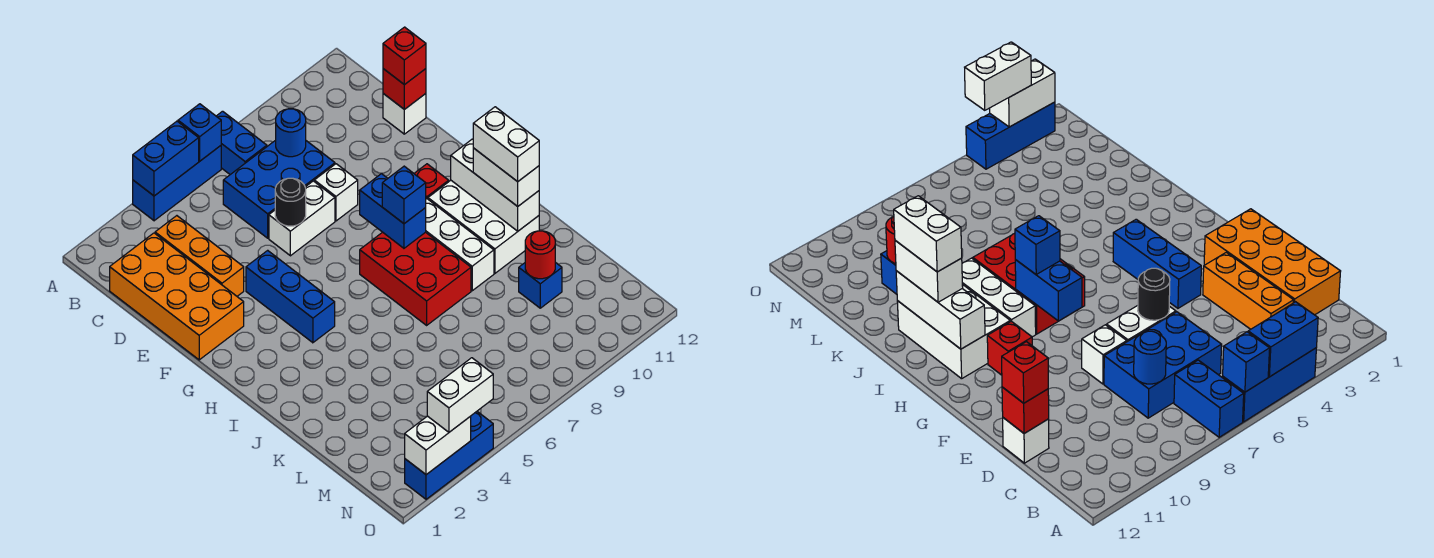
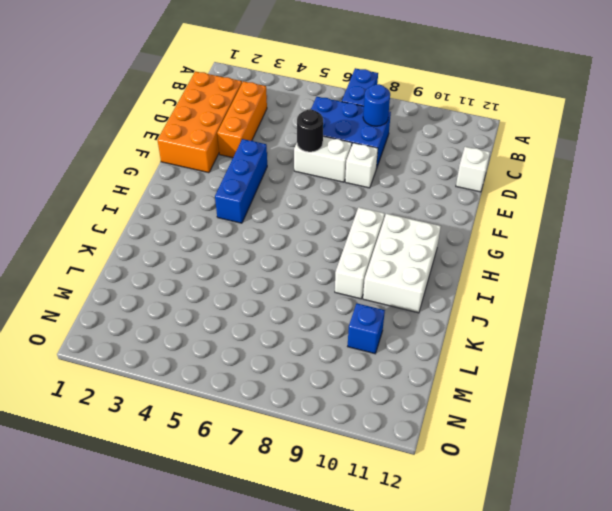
none -> blue 1x3 brick [133,146,221,221]
none -> red 1x1 brick [414,164,449,199]
none -> red 2x3 brick [360,232,471,325]

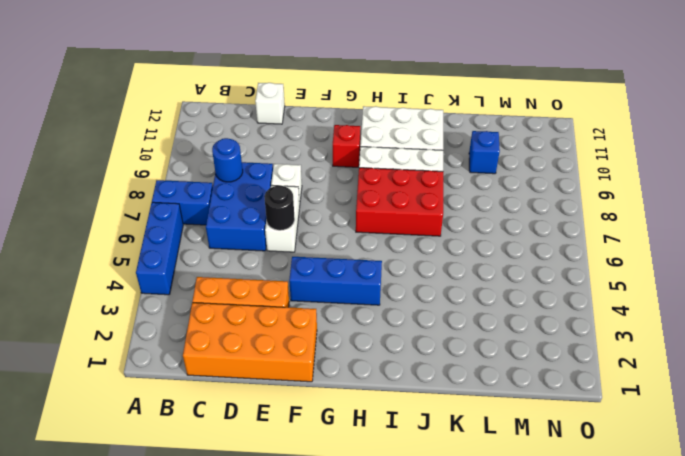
none -> blue 1x3 brick [405,412,493,499]
none -> blue 1x2 brick [133,121,199,196]
none -> blue 1x1 brick [178,104,221,161]

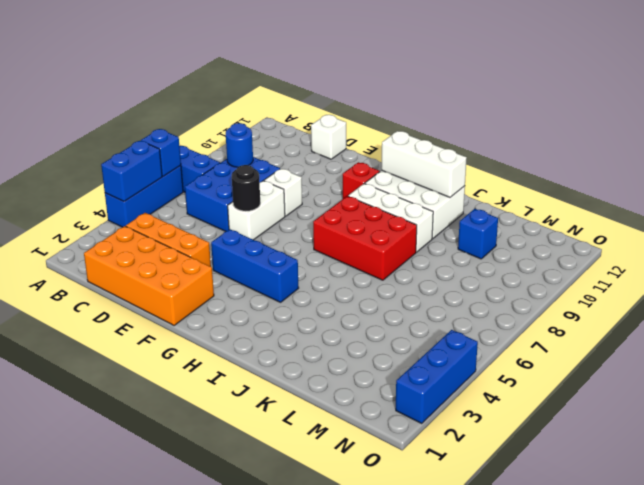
none -> red 1x1 brick [383,69,426,109]
none -> blue 1x2 brick [360,174,426,248]
none -> red 1x1 round brick [525,231,555,279]

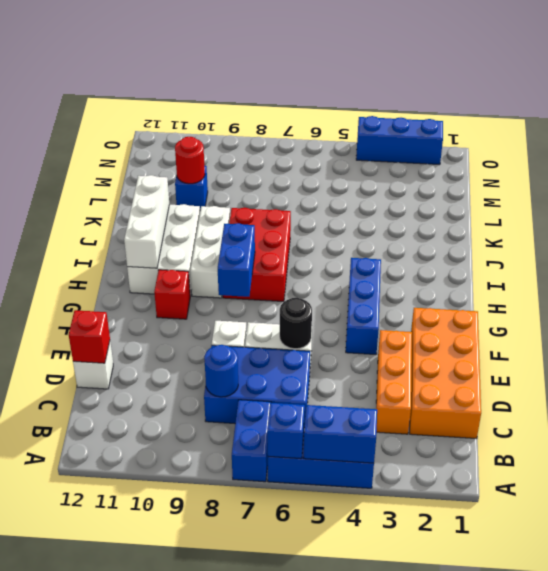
none -> white 1x2 brick [405,416,471,475]
none -> red 1x1 brick [383,27,426,85]
none -> blue 1x1 brick [382,166,426,224]

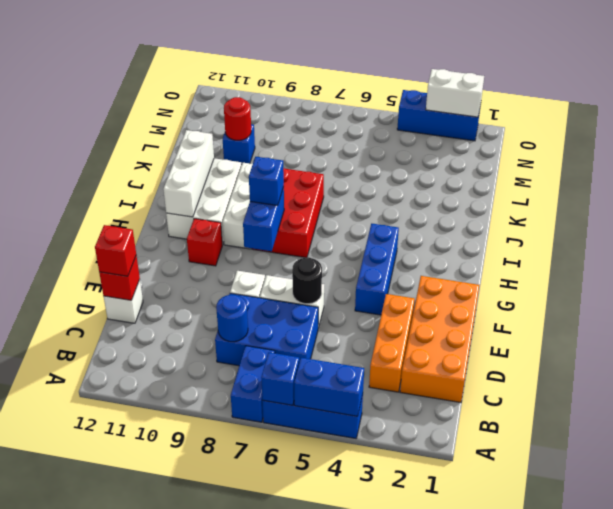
none -> white 1x2 brick [473,148,539,206]
none -> white 1x2 brick [427,358,493,432]
none -> white 1x2 brick [473,107,539,182]

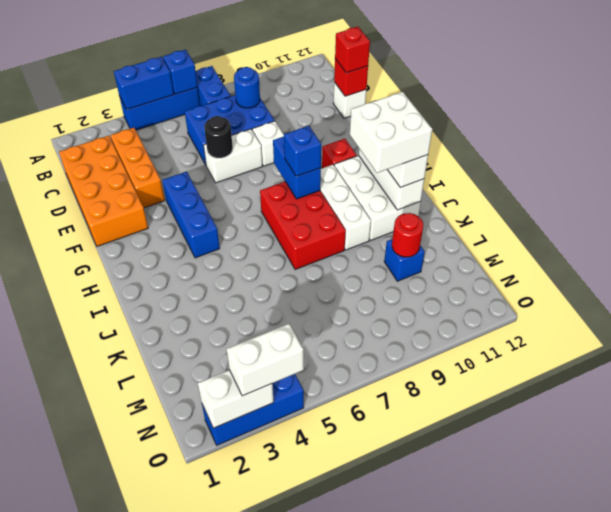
white 2x2 brick [350,92,432,173] -> white 1x2 brick [473,107,539,182]

